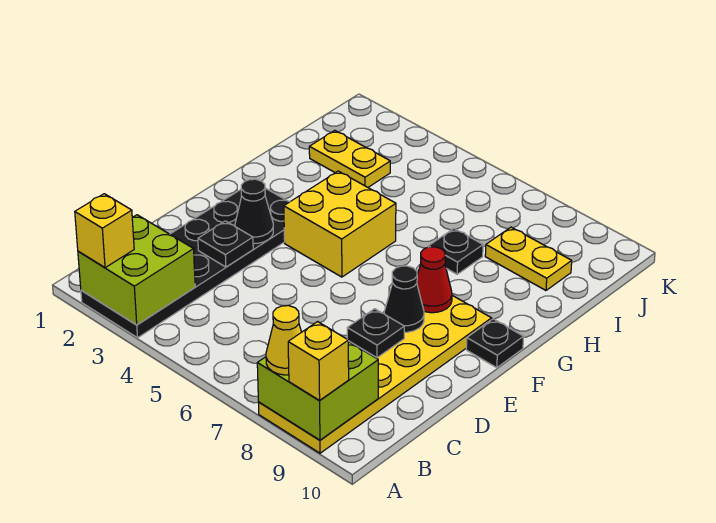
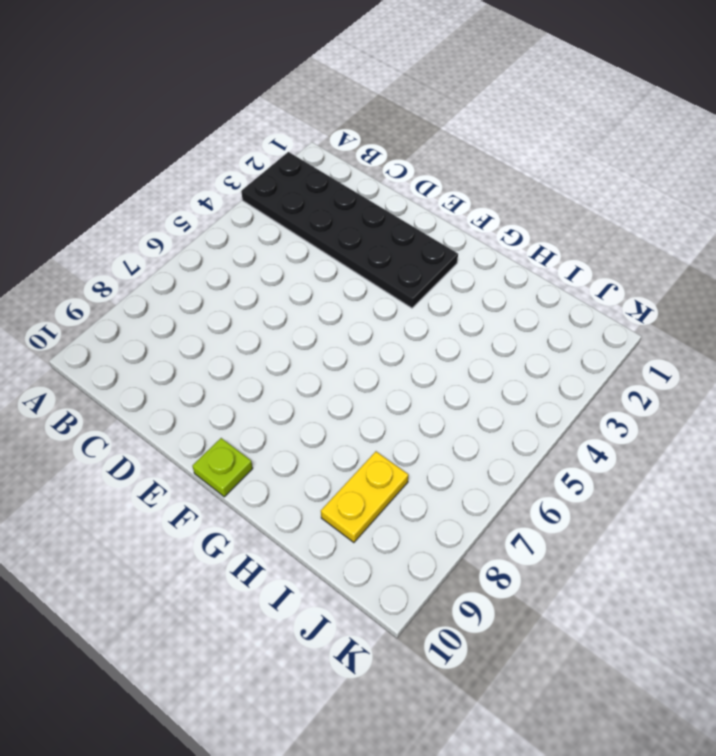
lime 1x1 plate [192,438,253,497] -> black 1x1 plate [466,319,524,368]
none -> yellow 2x6 plate [258,295,492,453]
none -> yellow 2x2 brick [284,171,396,277]
none -> black 1x1 plate [428,229,483,274]

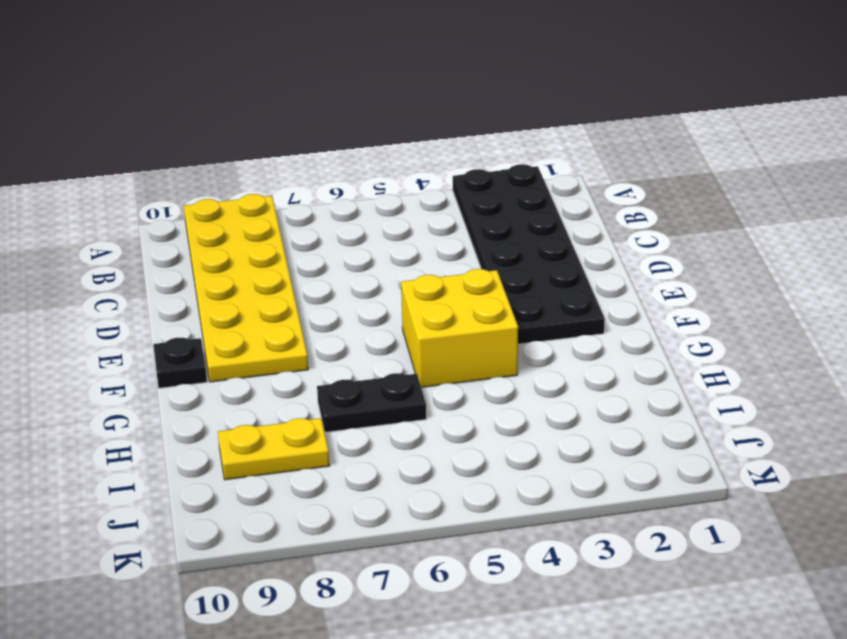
black 1x2 plate [317,373,426,432] -> black 1x1 plate [428,229,483,274]
none -> yellow 1x2 plate [309,130,390,187]
none -> lime 2x2 brick [78,215,195,325]
none -> lime 2x2 brick [257,342,378,440]

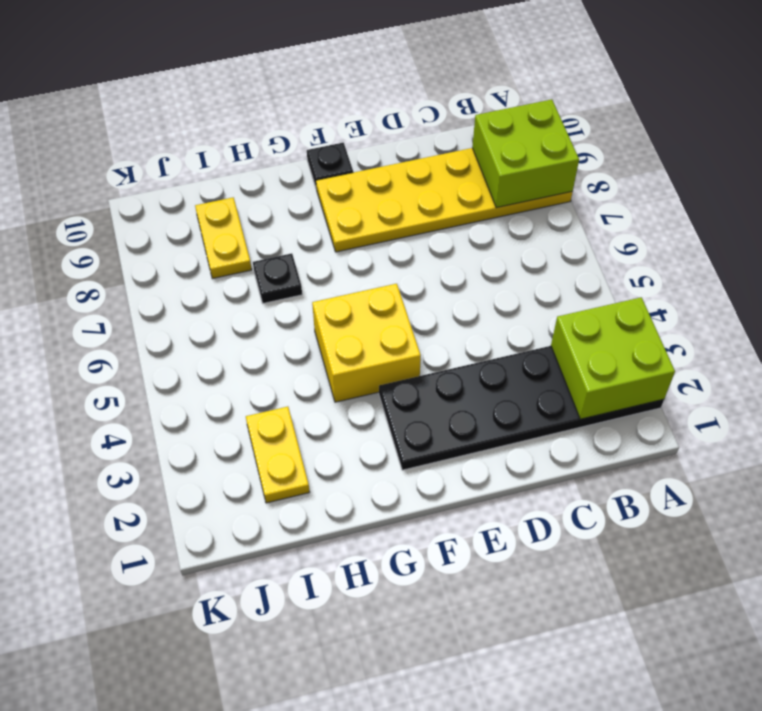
none -> black 1x1 plate [198,221,253,267]
none -> black 1x1 plate [347,309,404,358]
none -> black 1x1 cone [235,179,273,244]

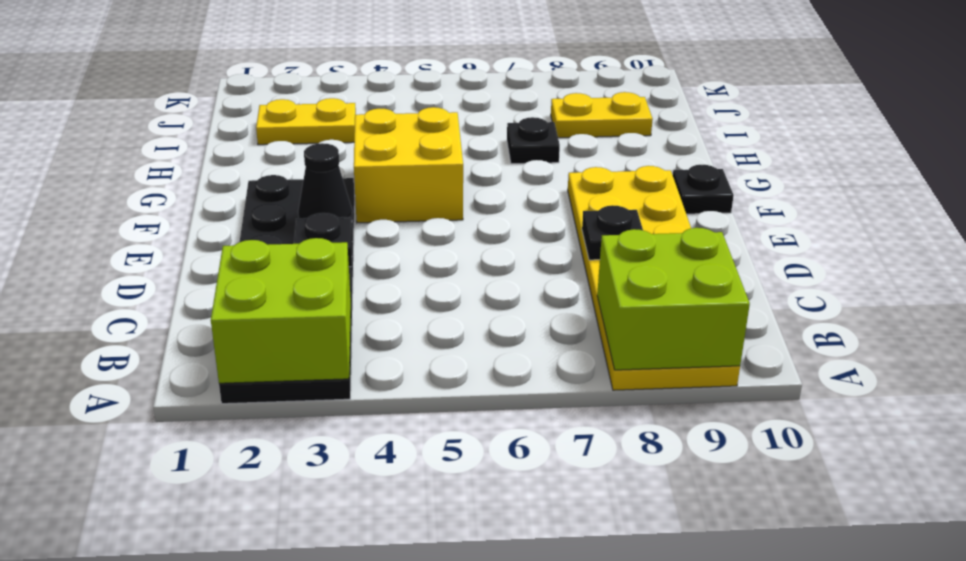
none -> black 1x1 cone [384,266,424,332]
none -> red 1x1 cone [417,247,452,313]
none -> yellow 1x1 brick [75,194,134,268]

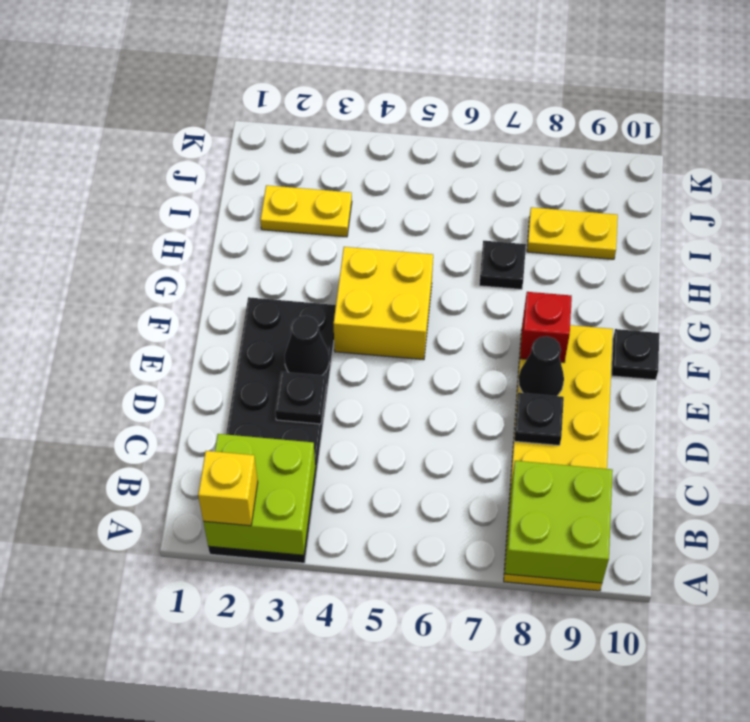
red 1x1 brick [520,292,572,362] -> red 1x1 cone [417,247,452,313]
none -> yellow 1x1 cone [266,306,301,375]
none -> yellow 1x1 brick [288,322,349,400]

